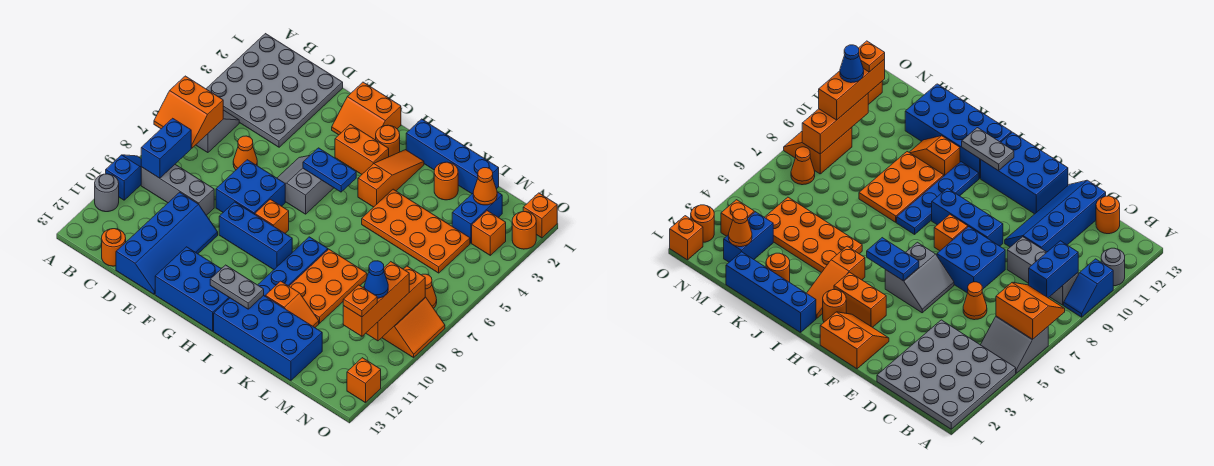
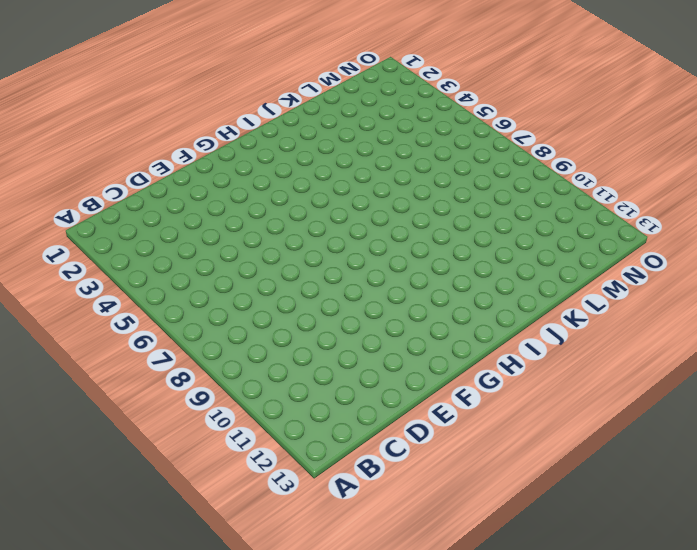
none -> grey 4x4 plate [206,34,343,147]
none -> grey 2x2 slope [196,110,239,153]
none -> blue 1x2 slope [106,155,141,200]
none -> grey 1x1 round brick [95,174,119,212]

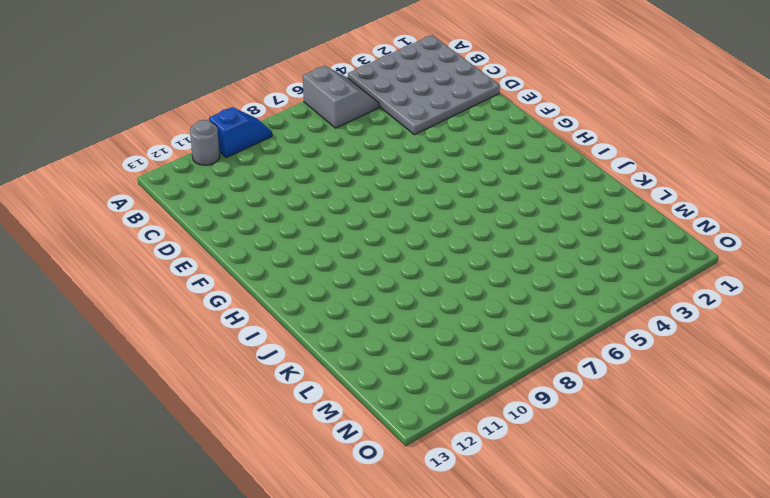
none -> grey 1x3 brick [141,165,214,215]
none -> orange 1x1 round brick [102,229,126,266]
none -> orange 1x1 cone [233,136,257,170]
none -> blue 2x4 slope [116,192,218,294]

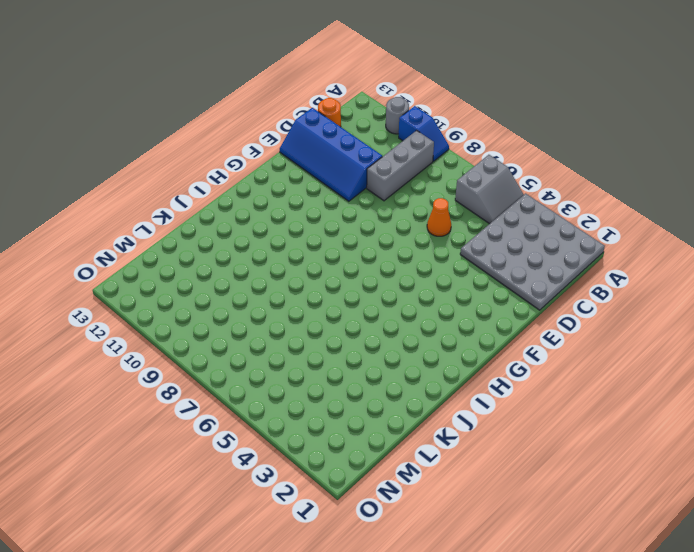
none -> blue 2x2 brick [216,160,285,214]
none -> orange 2x2 slope [332,82,401,140]
none -> grey 2x2 slope [277,156,334,214]
none -> blue 1x3 brick [219,202,292,269]

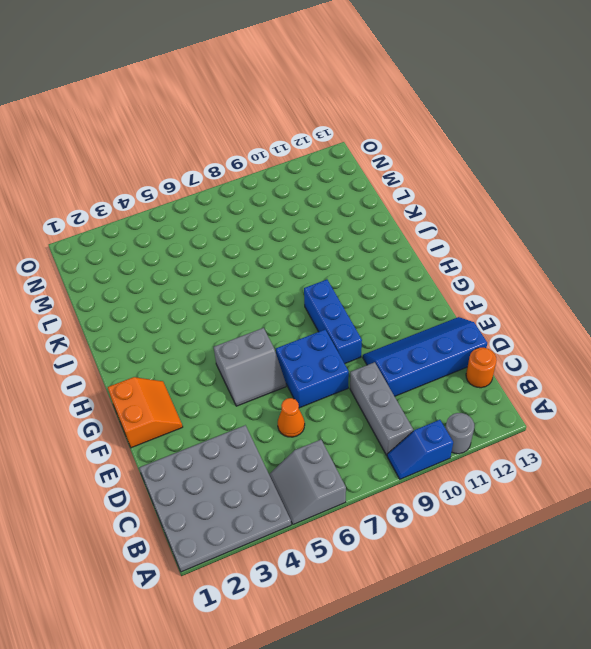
none -> blue 2x3 brick [155,247,229,331]
none -> orange 1x2 brick [335,125,389,174]
none -> orange 1x1 brick [255,199,289,233]
none -> orange 1x1 round brick [376,125,400,157]

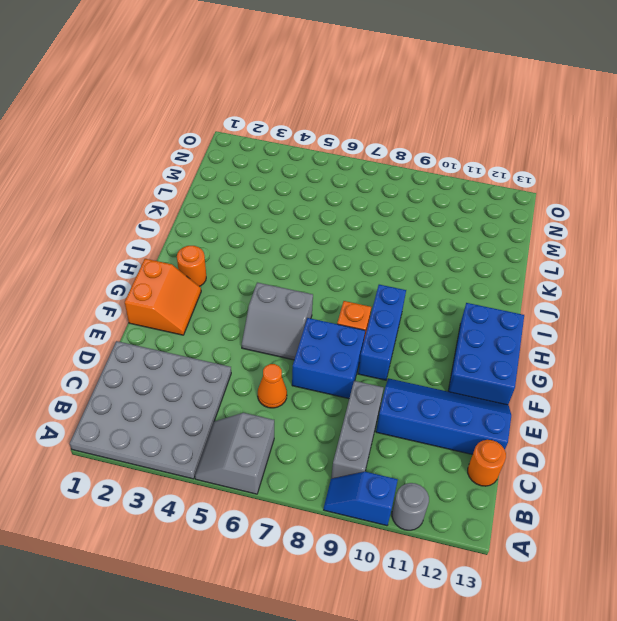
none -> orange 1x2 brick [335,125,389,174]
none -> blue 1x4 brick [406,119,499,194]
none -> orange 1x3 slope [358,150,424,207]
none -> blue 1x4 plate [258,237,328,296]

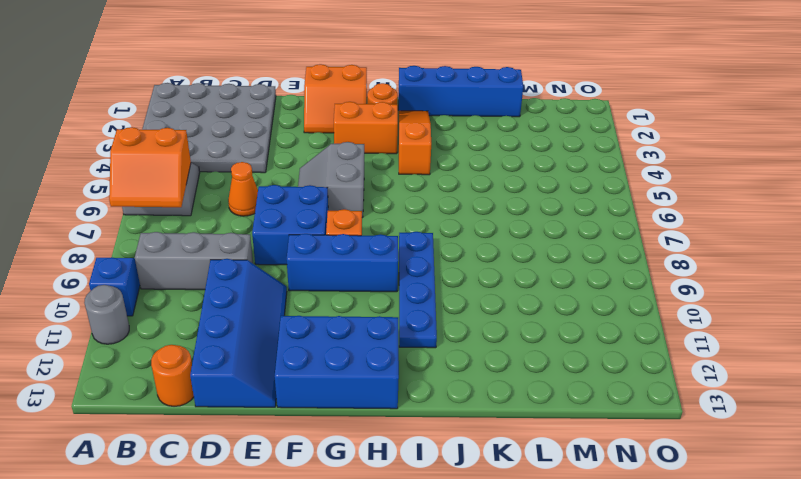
none -> blue 2x4 brick [214,295,322,381]
none -> orange 2x4 plate [362,189,470,273]
none -> orange 2x3 plate [289,249,367,323]
none -> orange 1x2 slope [265,281,319,327]

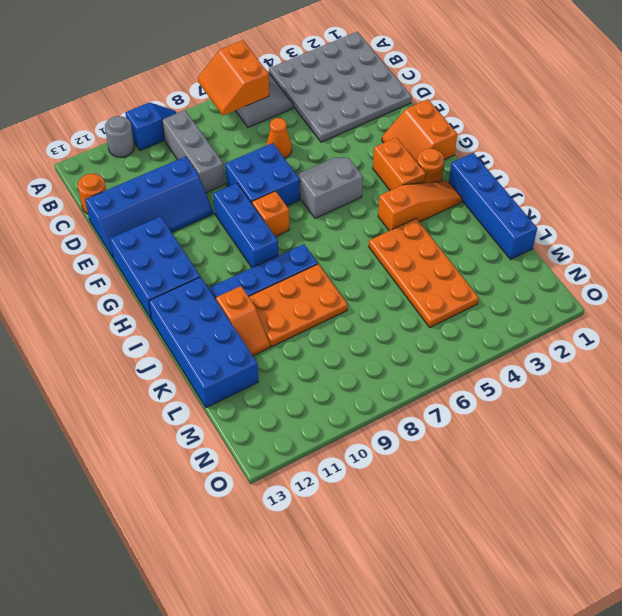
none -> orange 1x1 round brick [434,162,458,200]
none -> blue 1x2 brick [452,192,502,243]
none -> orange 1x1 brick [472,211,506,255]
none -> orange 1x1 cone [422,274,437,308]

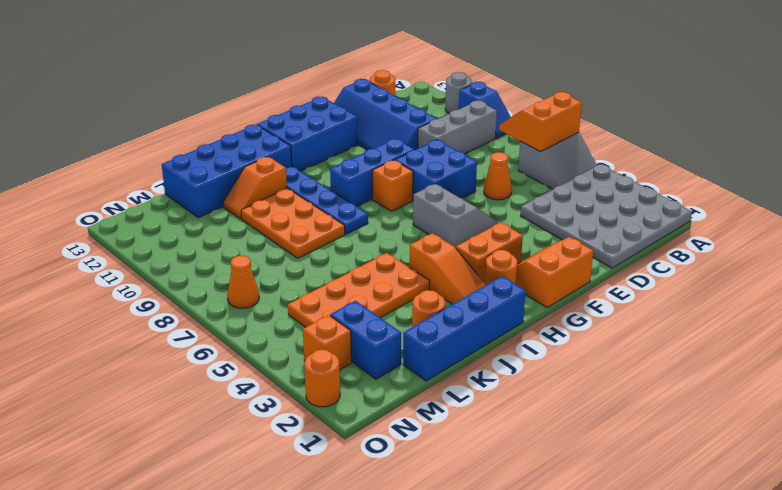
none -> orange 2x2 slope [382,297,445,358]
none -> orange 1x1 brick [523,193,557,238]
none -> orange 1x1 brick [347,358,381,403]
none -> blue 1x2 brick [141,118,191,178]

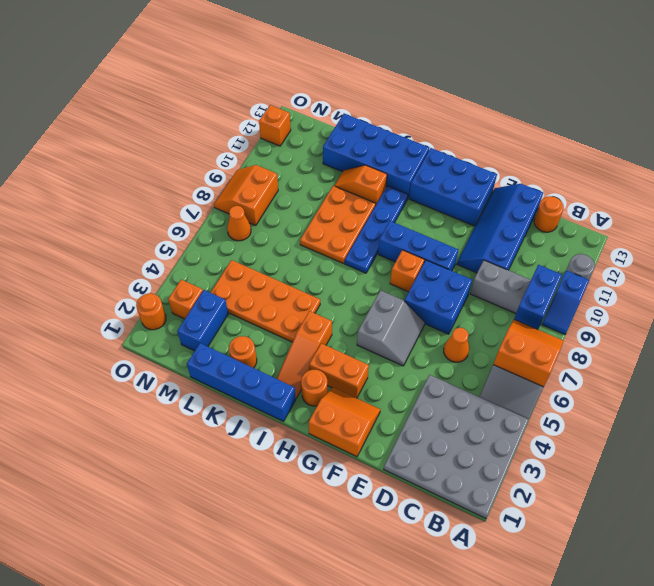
none -> orange 1x1 brick [523,193,557,238]
none -> blue 1x2 plate [303,148,356,192]
none -> grey 1x2 plate [210,265,264,309]
none -> orange 1x1 cone [473,168,497,205]

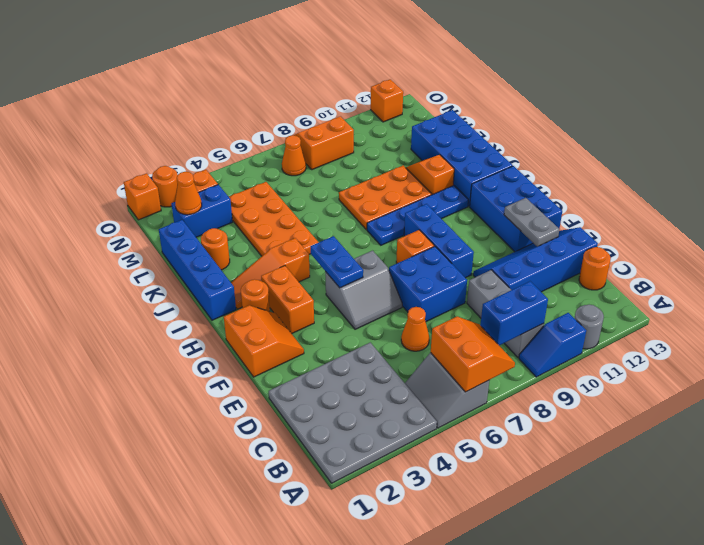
grey 1x2 plate [504,198,559,246] -> grey 1x2 plate moved to [210,265,264,309]
none -> orange 1x3 brick [366,266,425,341]
none -> orange 1x3 brick [343,262,409,336]
none -> blue 1x1 cone [364,261,388,298]
none -> orange 1x1 plate [343,285,377,317]

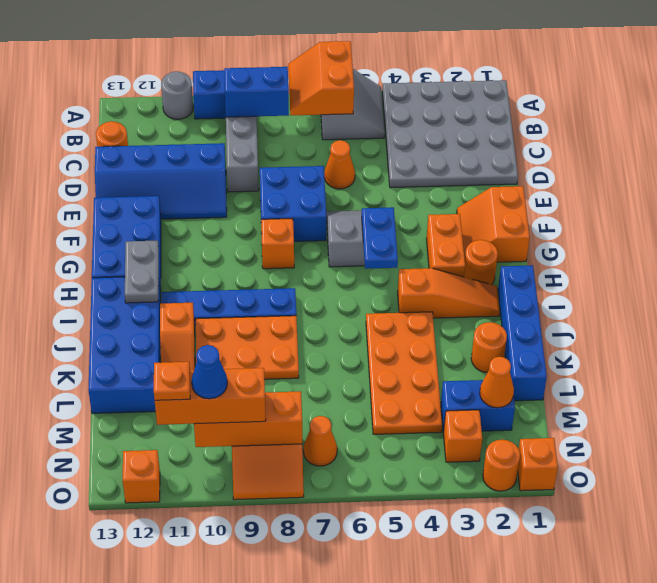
none -> blue 1x3 brick [219,202,292,269]

